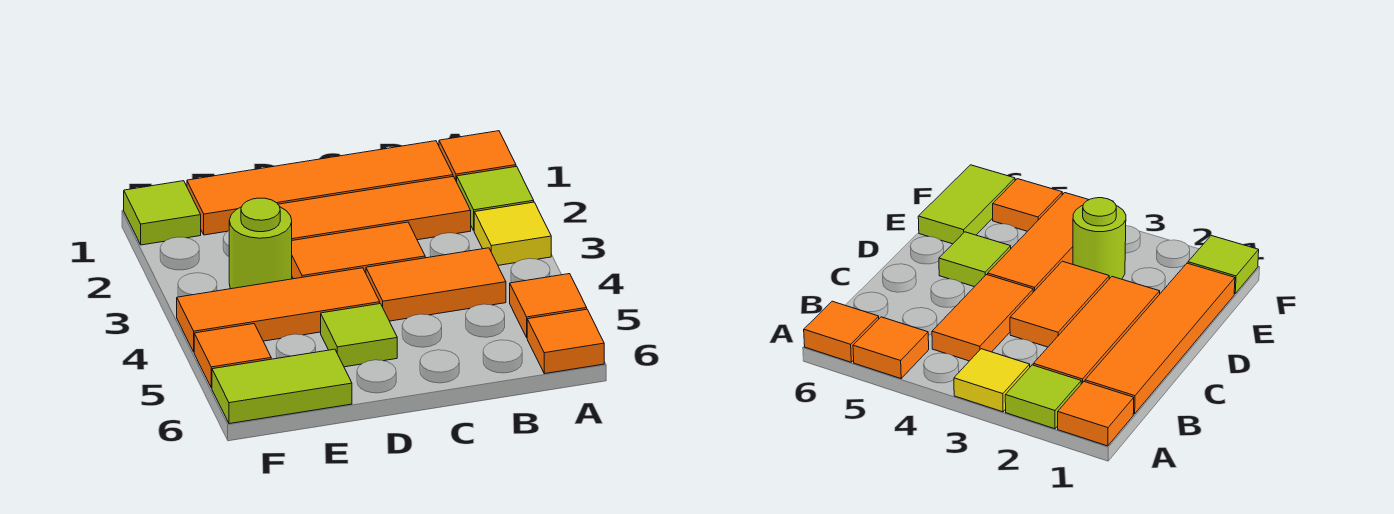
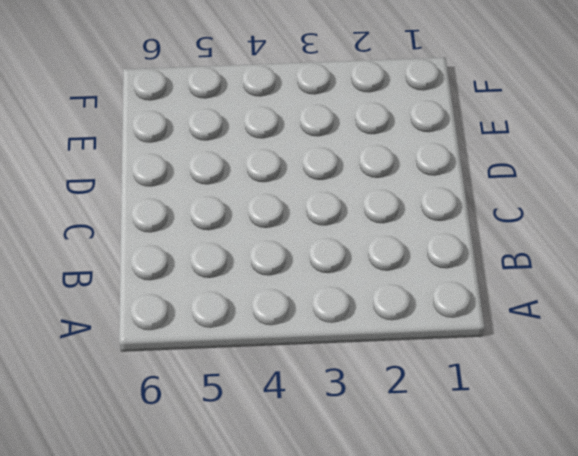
none -> orange 1x1 tile [439,131,516,182]
none -> lime 1x1 tile [457,166,534,230]
none -> yellow 1x1 tile [474,202,551,265]

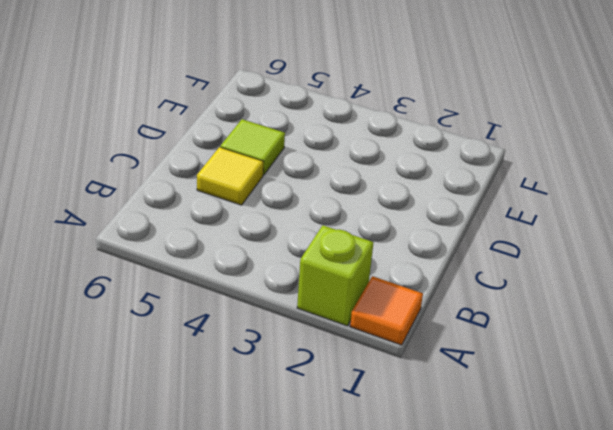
lime 1x1 brick [297,225,373,326] -> lime 1x1 tile [457,166,534,230]
yellow 1x1 tile [197,147,264,205] -> yellow 1x1 tile moved to [474,202,551,265]
none -> orange 1x1 tile [510,274,587,337]
none -> orange 1x1 tile [527,309,604,374]
none -> orange 1x4 tile [187,141,453,235]

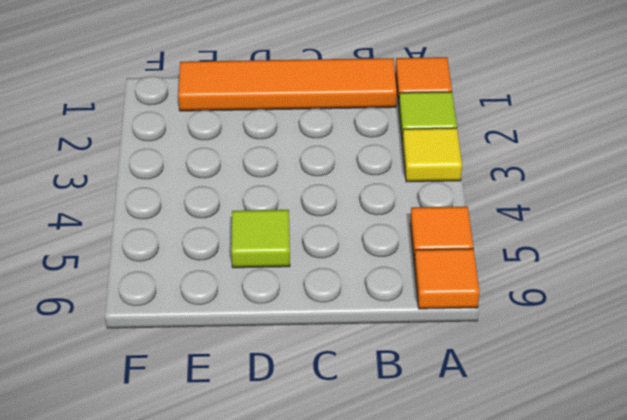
none -> orange 1x3 tile [278,176,471,240]
none -> orange 1x2 tile [366,248,506,321]
none -> orange 1x2 tile [292,222,425,279]

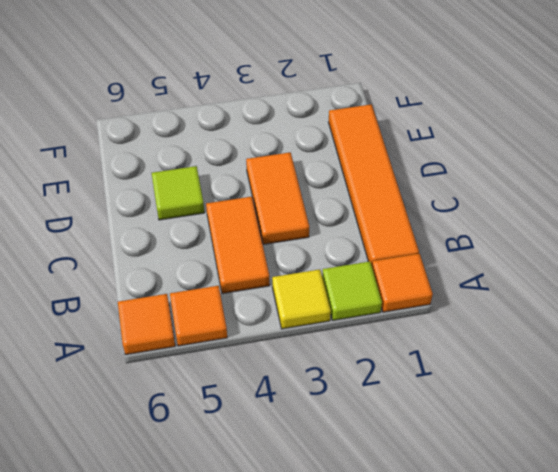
none -> orange 1x3 tile [278,176,471,240]
none -> orange 1x3 tile [177,268,380,352]
none -> lime 1x1 round brick [229,198,292,289]

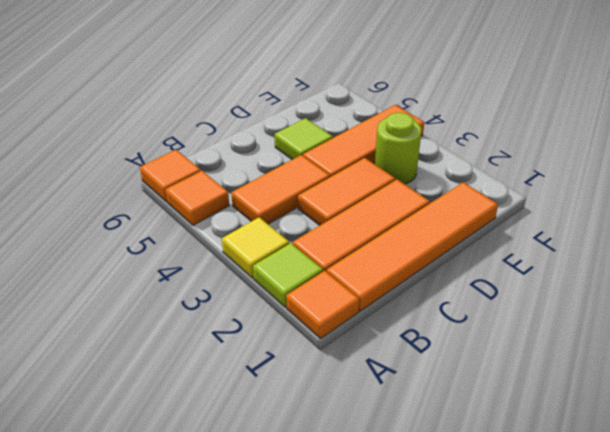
none -> lime 1x2 tile [212,349,352,424]
none -> lime 1x1 tile [124,181,201,245]
none -> orange 1x1 tile [194,324,271,388]

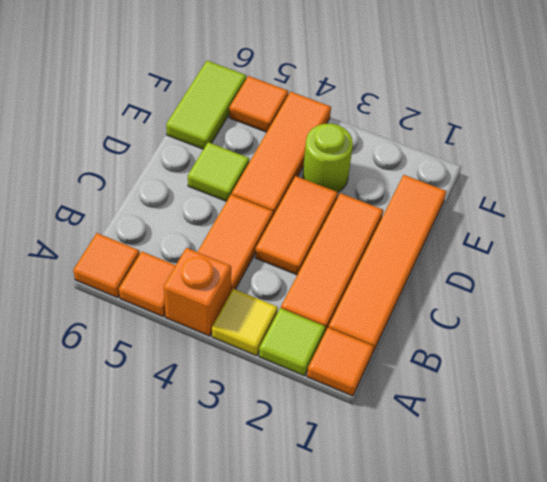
orange 1x1 brick [164,248,231,336] -> none
none -> lime 1x1 tile [124,181,201,245]

